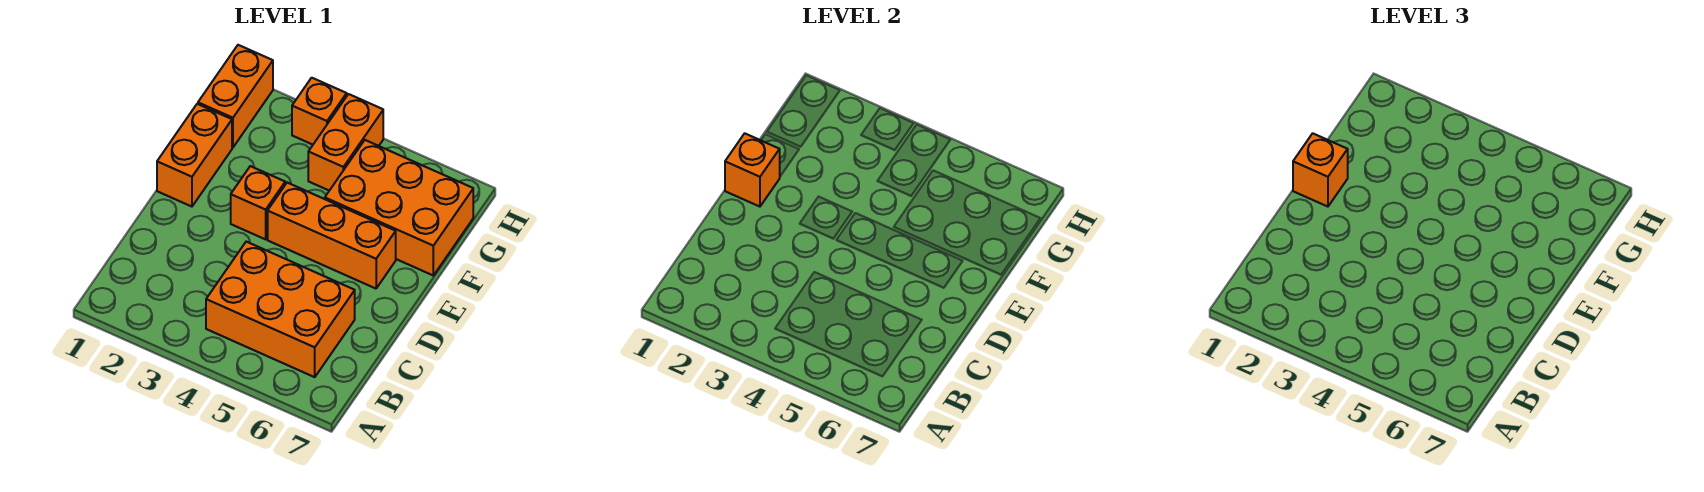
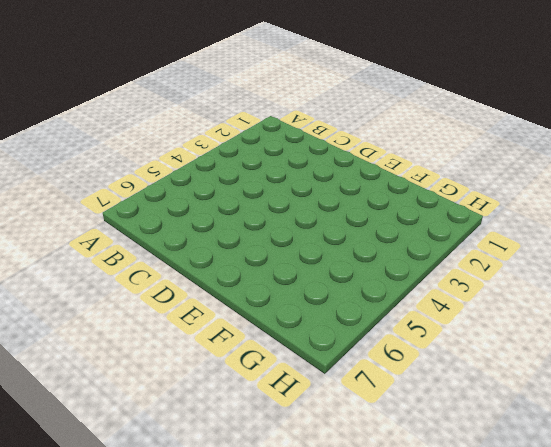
none -> orange 2x3 brick [206,242,355,377]
none -> orange 1x2 brick [157,104,232,207]

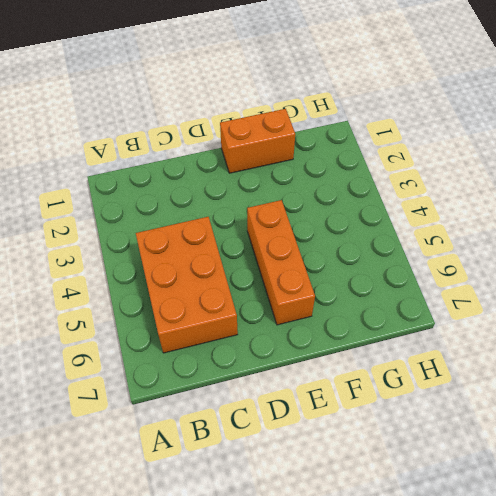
none -> orange 1x1 brick [231,166,285,239]
none -> orange 2x3 brick [325,140,473,275]

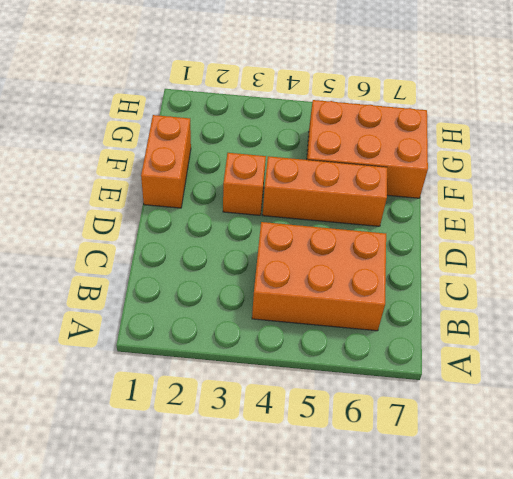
none -> orange 1x2 brick [198,45,273,148]
none -> orange 1x2 brick [308,94,383,191]

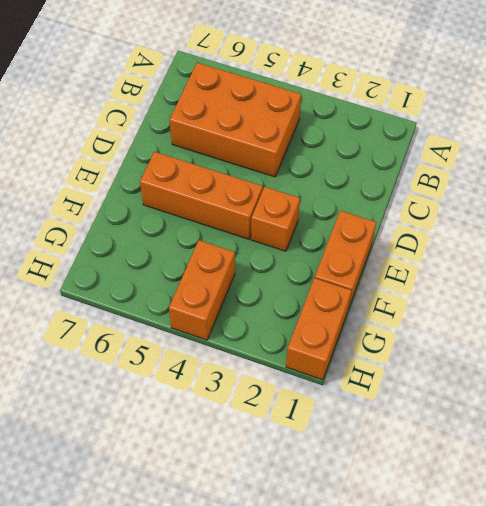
none -> orange 2x3 brick [325,140,473,275]
none -> orange 1x1 brick [292,78,347,145]

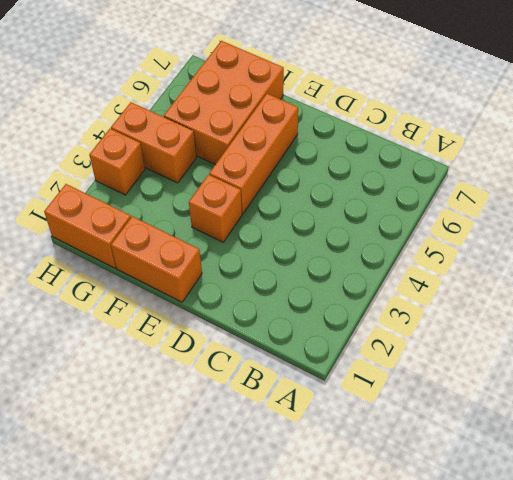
none -> orange 2x3 brick [206,242,355,377]
none -> orange 1x1 brick [725,133,780,207]

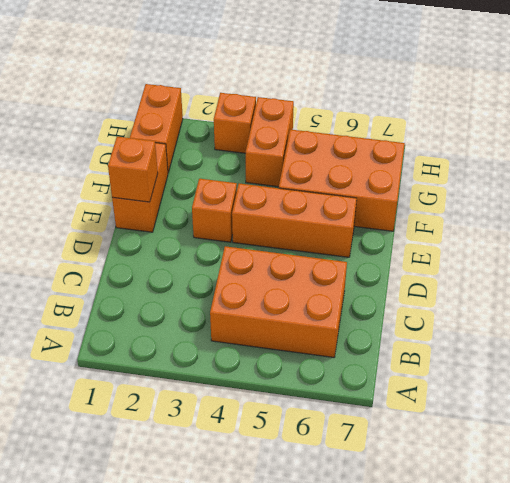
none -> orange 1x1 brick [1293,133,1348,207]

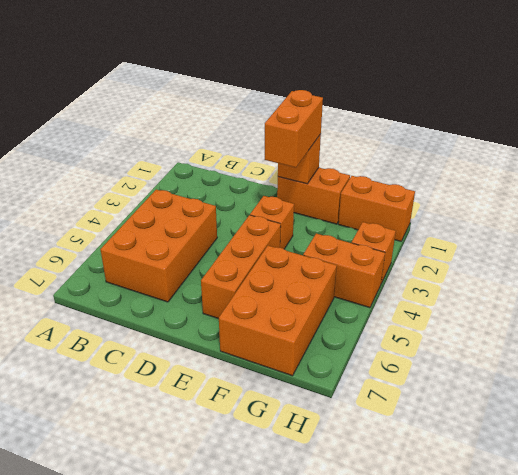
orange 1x2 brick [265,90,323,168] -> orange 1x1 brick [1293,133,1348,207]

